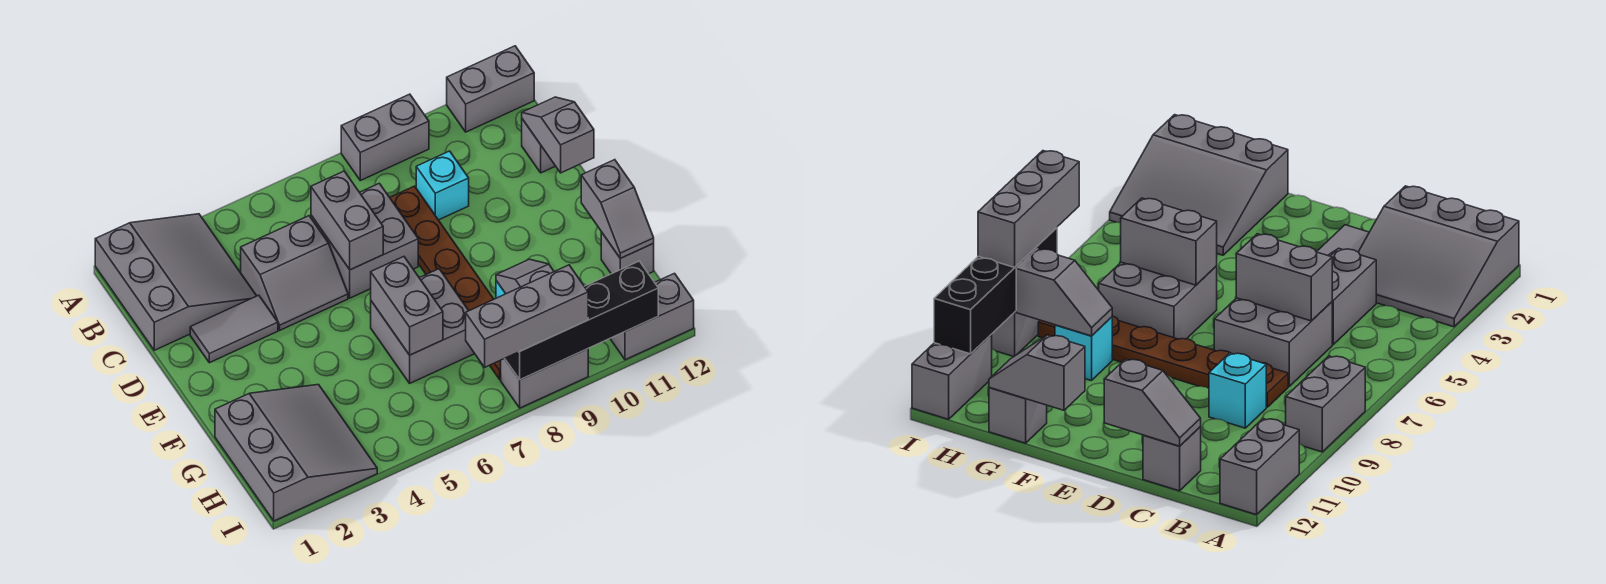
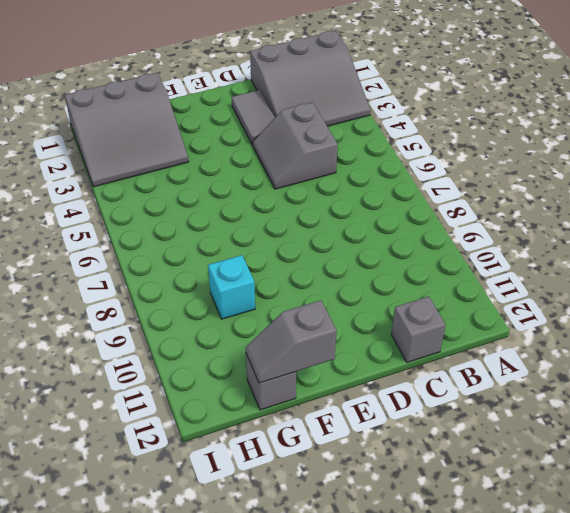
none -> grey 1x2 brick [341,94,429,181]
none -> grey 1x2 brick [447,46,534,132]
none -> grey 2x2 brick [311,183,418,298]

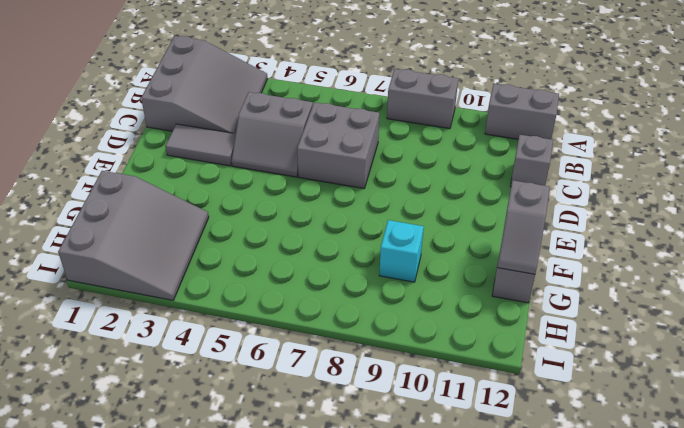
none -> brown 1x6 plate [390,186,501,380]
none -> cyan 1x1 brick [416,151,469,220]
none -> grey 2x2 brick [371,269,475,383]

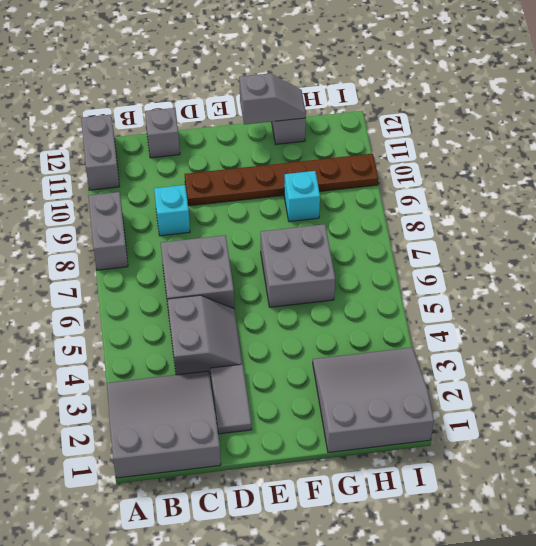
brown 1x6 plate [185,154,378,206] -> brown 1x6 plate moved to [390,186,501,380]
none -> grey 1x2 brick [501,349,588,408]
none -> grey 1x2 brick [610,273,694,360]
none -> grey 1x2 brick [311,171,383,270]

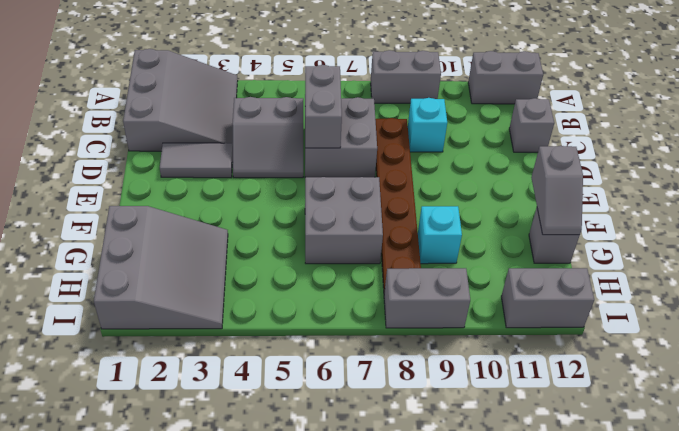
none -> grey 1x2 slope [522,97,594,173]
none -> grey 1x2 brick [371,257,443,355]
none -> grey 1x2 slope [496,259,554,294]

